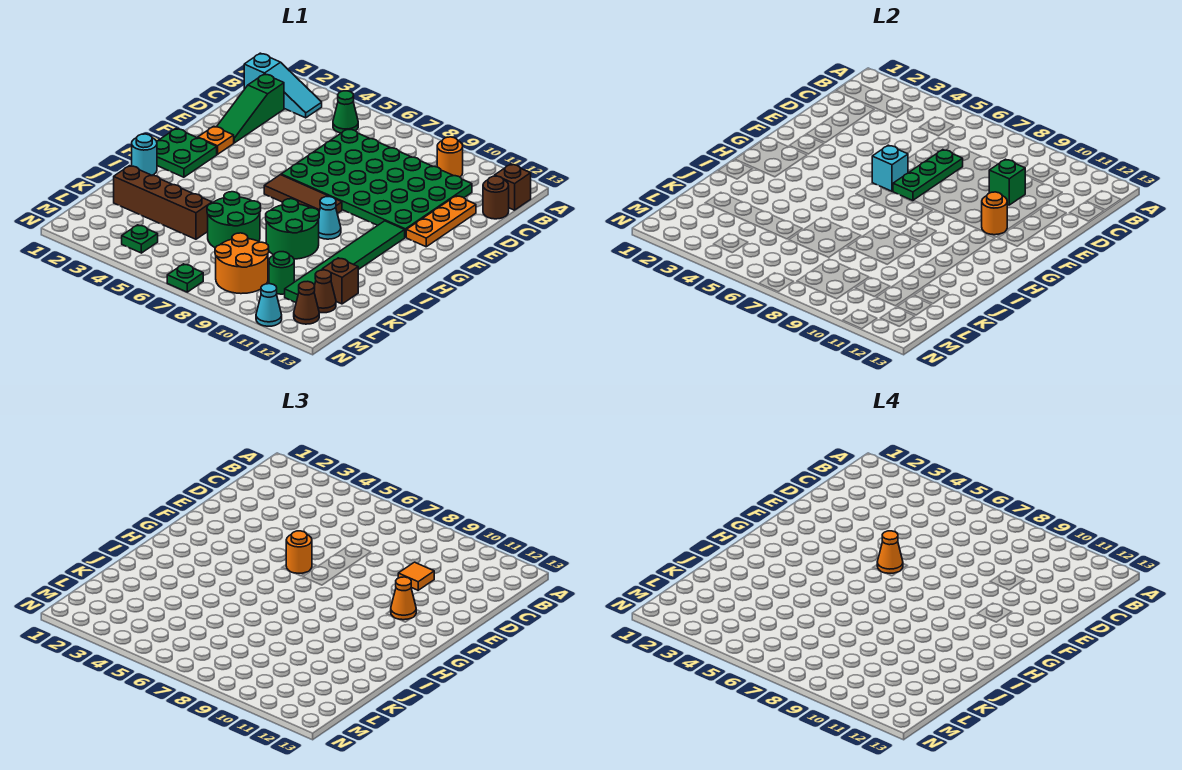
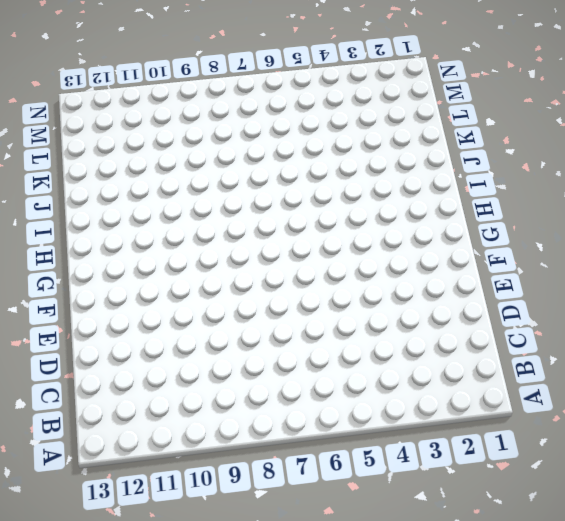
none -> cyan 1x3 slope [244,53,322,118]
none -> green 1x1 cone [333,91,358,133]
none -> orange 1x1 round brick [437,137,463,177]
none -> brown 1x1 brick [495,164,531,210]

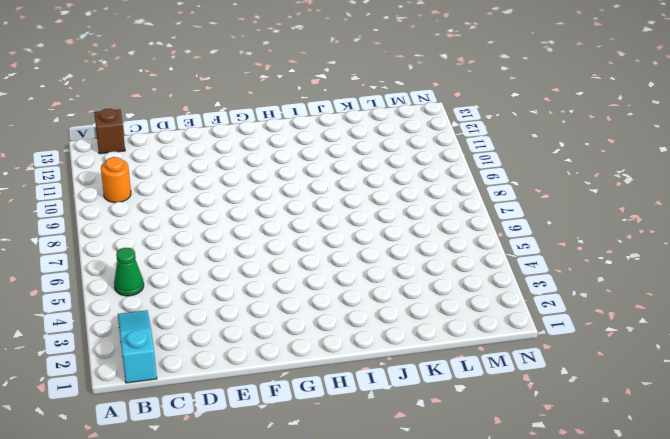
none -> green 1x3 slope [217,74,284,143]
none -> green 4x6 plate [281,129,472,237]
none -> brown 1x1 round brick [483,176,509,219]
none -> orange 1x3 plate [406,196,476,247]

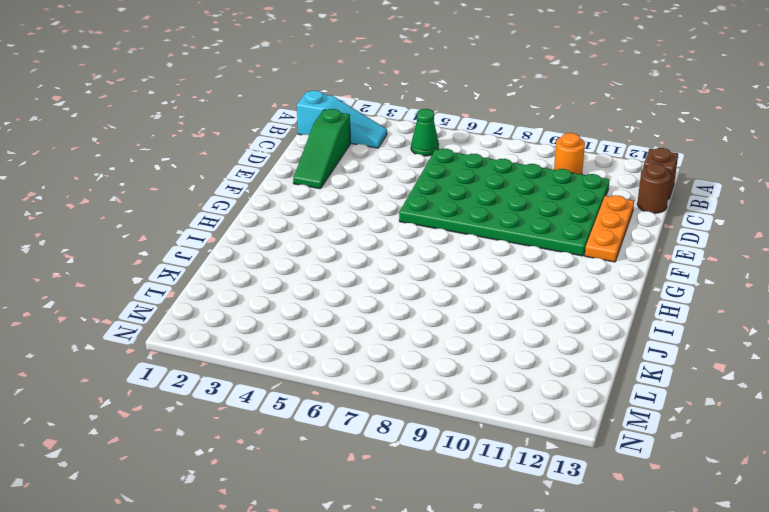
none -> orange 1x1 plate [198,126,234,154]
none -> green 2x2 plate [157,129,217,177]
none -> brown 1x3 tile [264,175,342,214]
none -> green 1x6 tile [285,221,405,302]

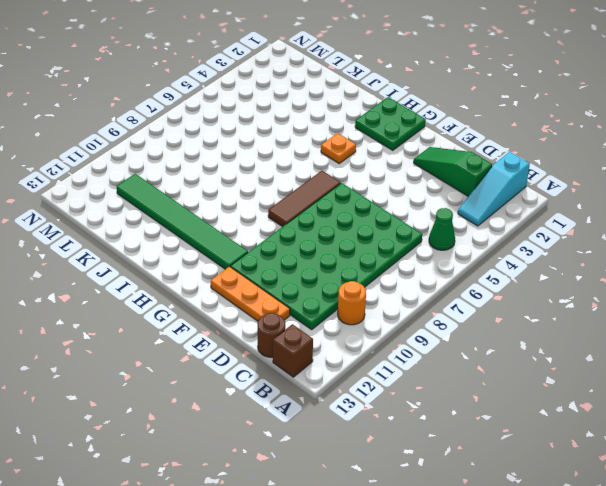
orange 1x1 plate [321,133,356,163] -> orange 1x1 plate moved to [198,126,234,154]
none -> cyan 1x1 cone [319,197,341,239]
none -> cyan 1x1 round brick [132,134,157,175]
none -> green 2x2 round brick [266,199,319,259]
none -> green 2x2 round brick [207,192,261,248]

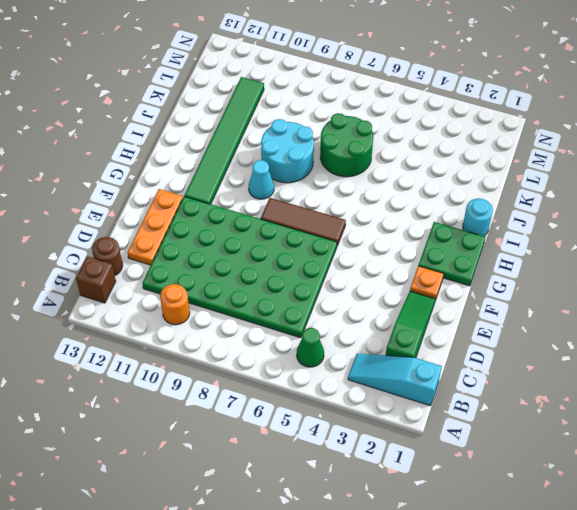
cyan 2x2 round brick [261,119,314,183] -> green 2x2 round brick [266,199,319,259]
none -> brown 1x4 brick [114,166,212,239]
none -> brown 1x1 brick [322,258,358,304]
none -> orange 2x2 round brick [215,233,269,294]
none -> green 1x1 round brick [269,252,294,294]

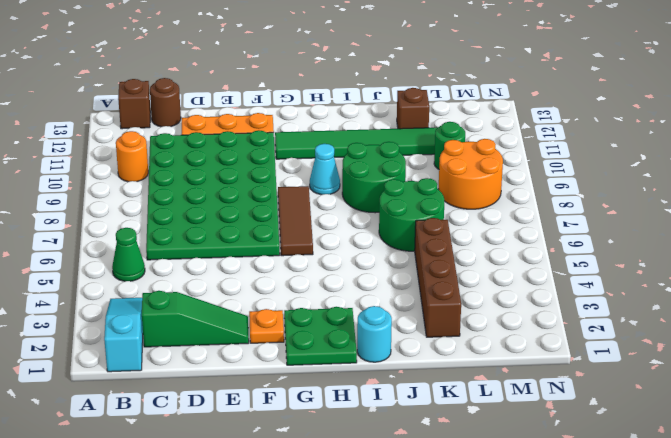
none -> brown 1x1 cone [314,270,336,313]
none -> green 1x1 plate [122,225,158,253]
none -> brown 1x1 cone [294,281,319,324]
none -> green 1x1 plate [167,264,203,292]

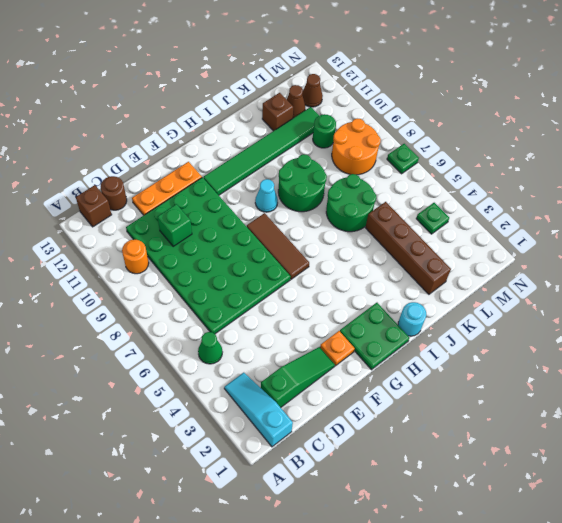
none -> cyan 1x1 cone [256,284,282,326]
none -> green 1x3 plate [893,150,963,201]
none -> cyan 1x1 brick [872,145,908,191]
none -> orange 1x1 round brick [982,192,1007,235]

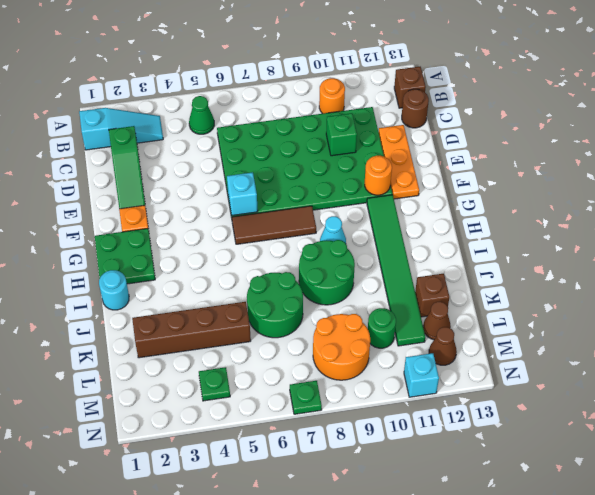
cyan 1x1 brick [404,353,439,397] -> cyan 1x1 cone [256,284,282,326]
none -> green 1x3 plate [893,150,963,201]
none -> orange 1x1 tile [398,562,434,590]
none -> orange 1x1 round brick [286,531,312,573]
none -> orange 1x1 cone [391,577,416,620]

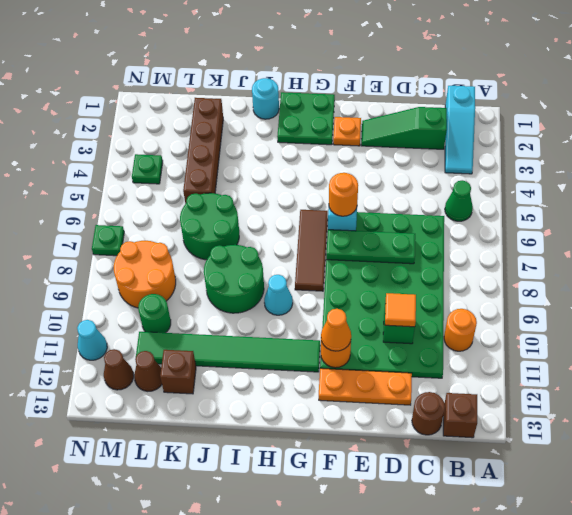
none -> orange 1x1 cone [877,531,903,573]

